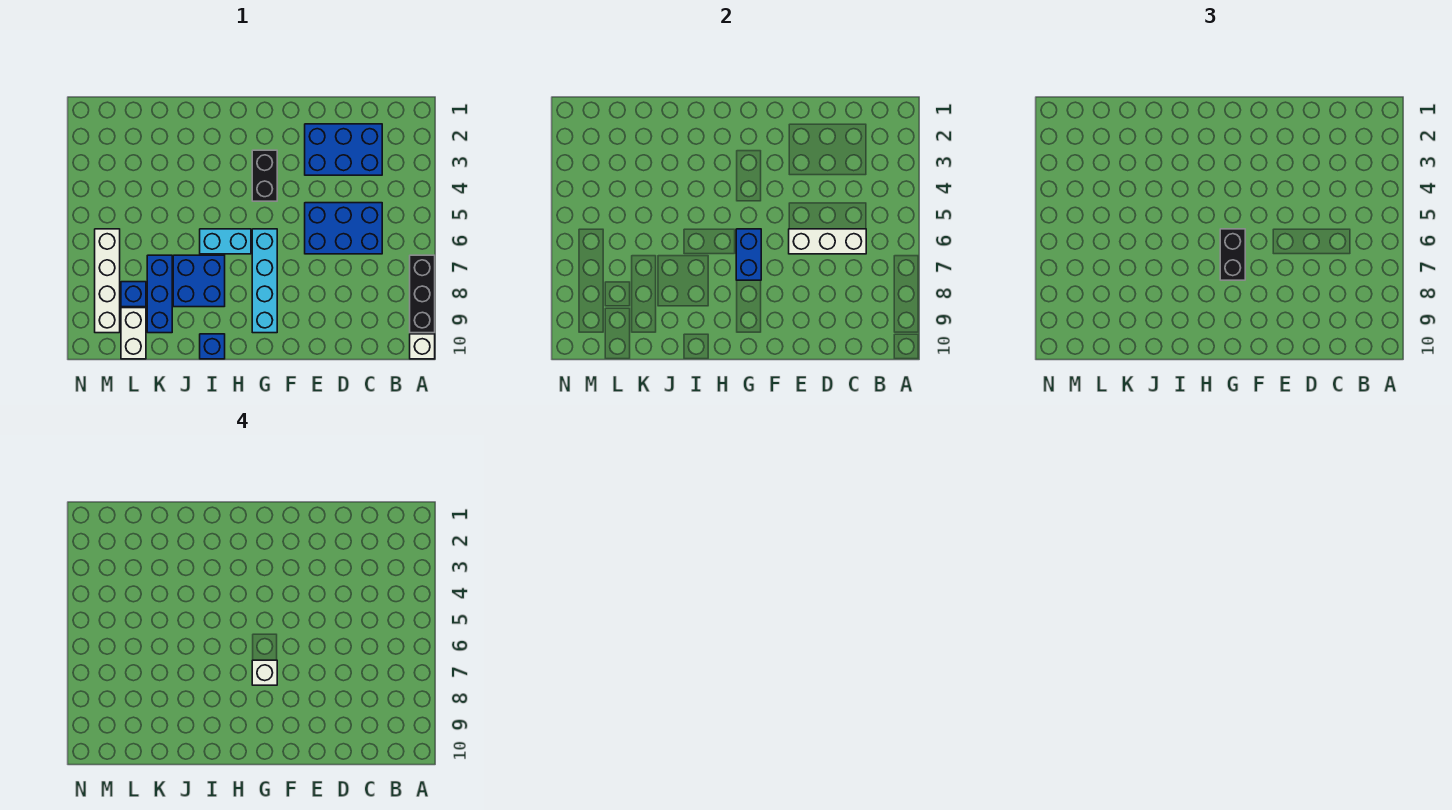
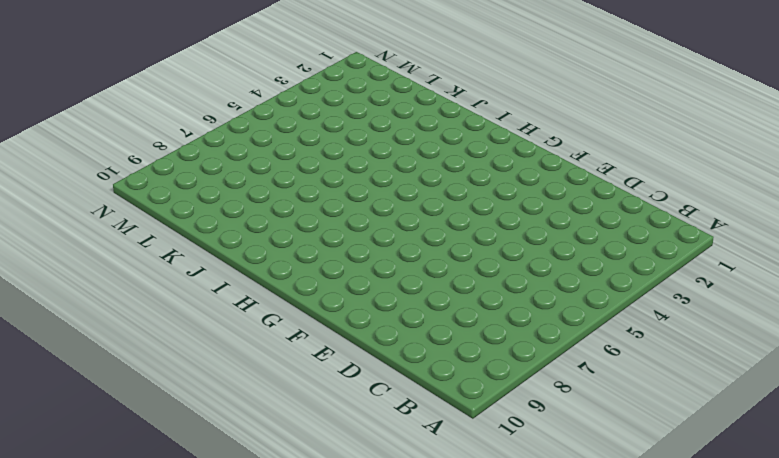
none -> black 1x3 brick [410,255,435,333]
none -> white 1x1 brick [410,334,435,359]
none -> blue 2x3 brick [305,124,382,175]

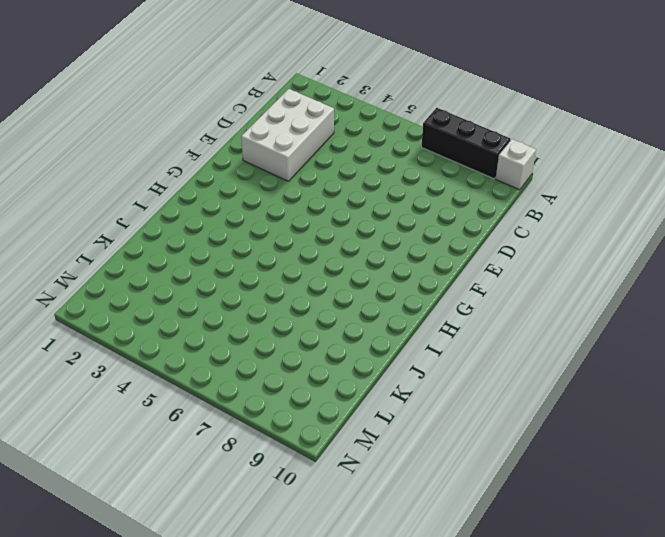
white 2x3 brick [241,89,334,181] -> blue 2x3 brick [305,124,382,175]
none -> blue 2x3 brick [305,203,382,254]
none -> black 1x2 brick [252,150,277,201]
none -> cyan 1x4 brick [252,229,277,333]

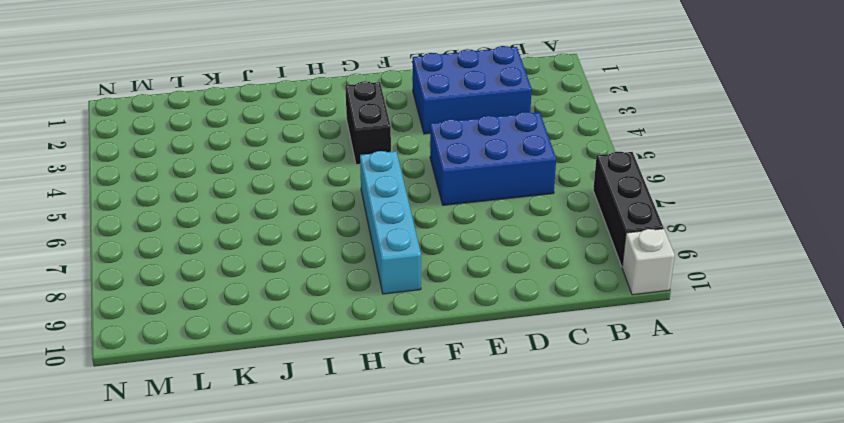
none -> cyan 1x2 brick [200,229,251,254]
none -> blue 2x2 brick [173,255,225,307]
none -> blue 1x1 brick [200,334,225,359]

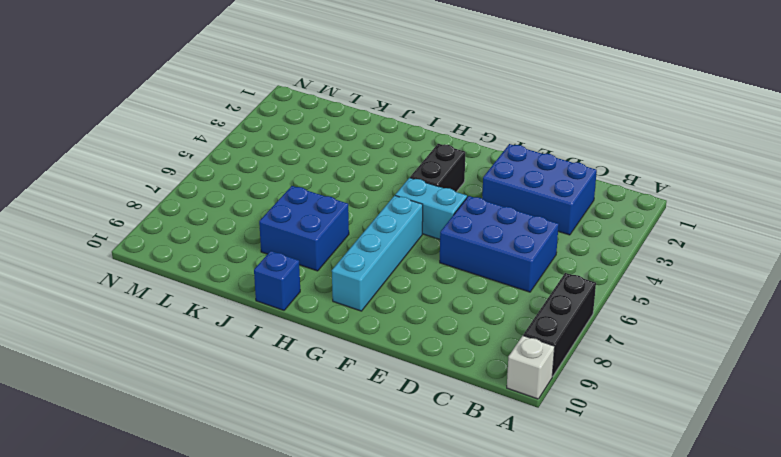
cyan 1x2 brick [395,178,467,239] -> cyan 1x2 brick moved to [200,229,251,254]
none -> blue 1x3 brick [147,255,172,333]
none -> blue 1x1 brick [121,282,146,307]
none -> white 1x2 brick [121,308,146,359]

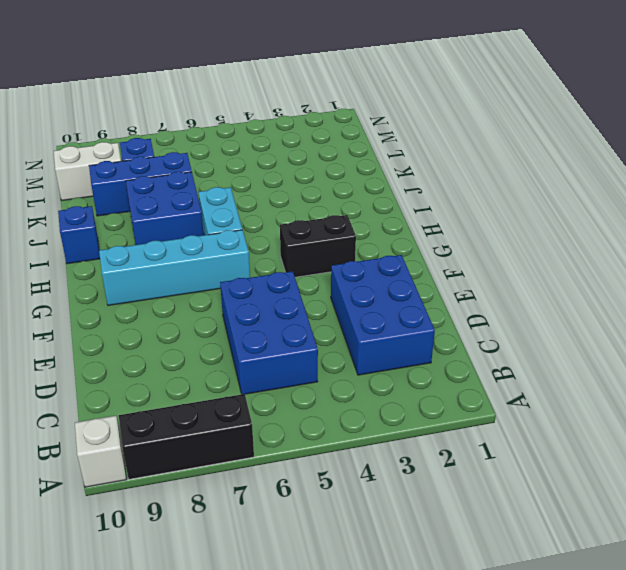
none -> white 1x4 brick [95,229,120,333]
none -> white 1x3 brick [789,229,866,254]
none -> blue 1x2 brick [736,229,761,280]

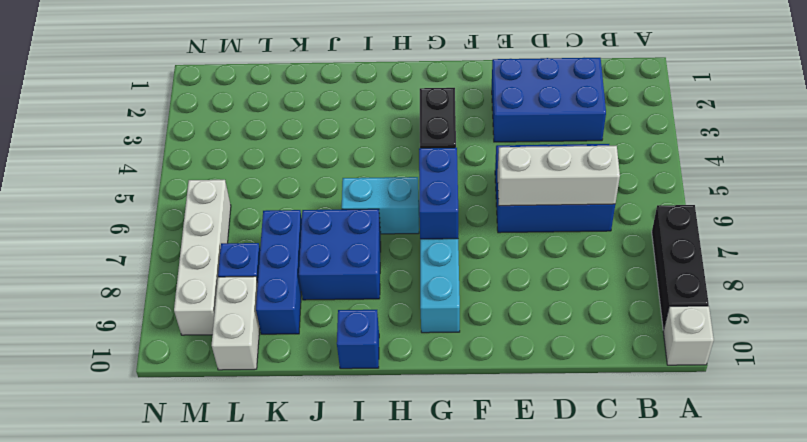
none -> black 1x2 brick [1220,229,1245,280]
none -> white 1x1 brick [252,660,277,685]

